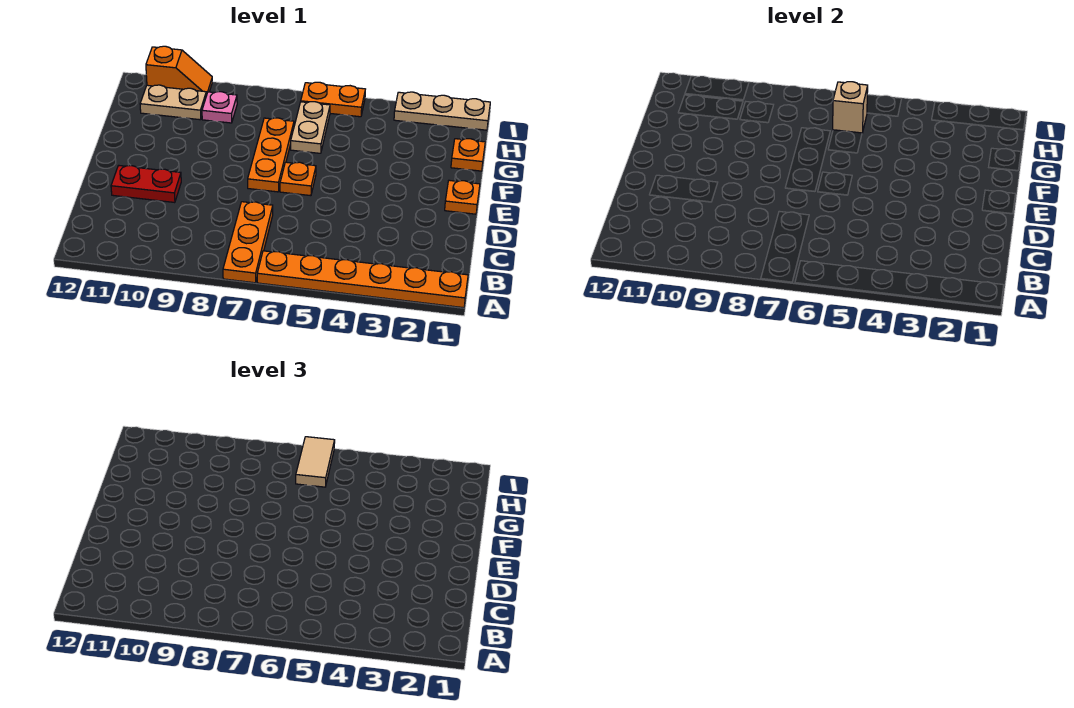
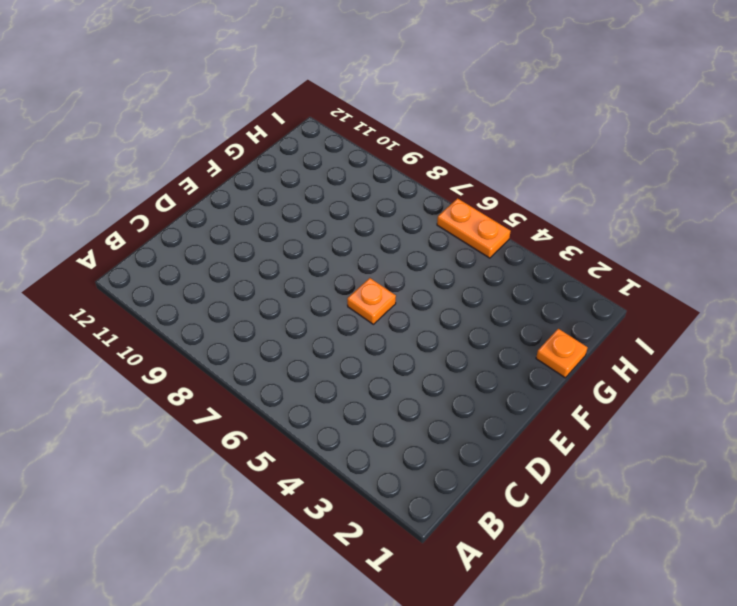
none -> orange 1x6 plate [257,251,468,308]
none -> orange 1x3 plate [223,202,273,283]
none -> red 1x2 plate [111,165,181,203]

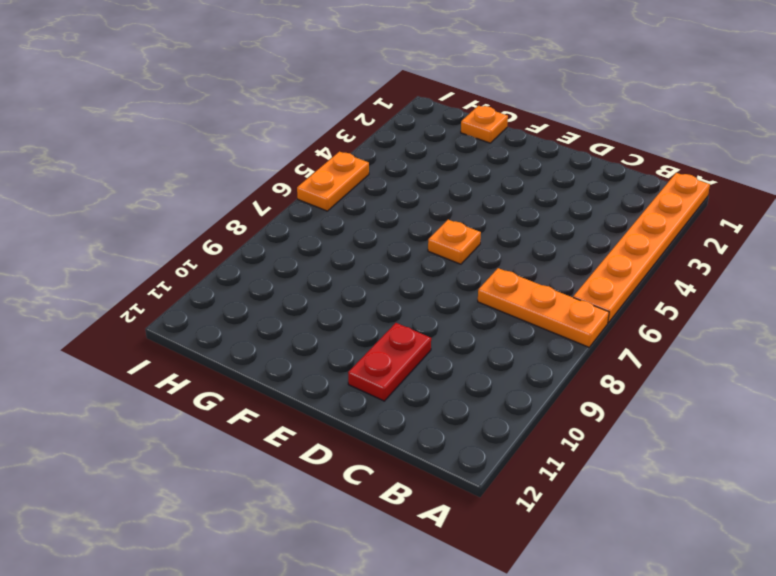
none -> orange 1x1 plate [445,180,480,214]
none -> orange 1x3 plate [248,118,294,192]
none -> tan 1x2 plate [291,102,330,153]

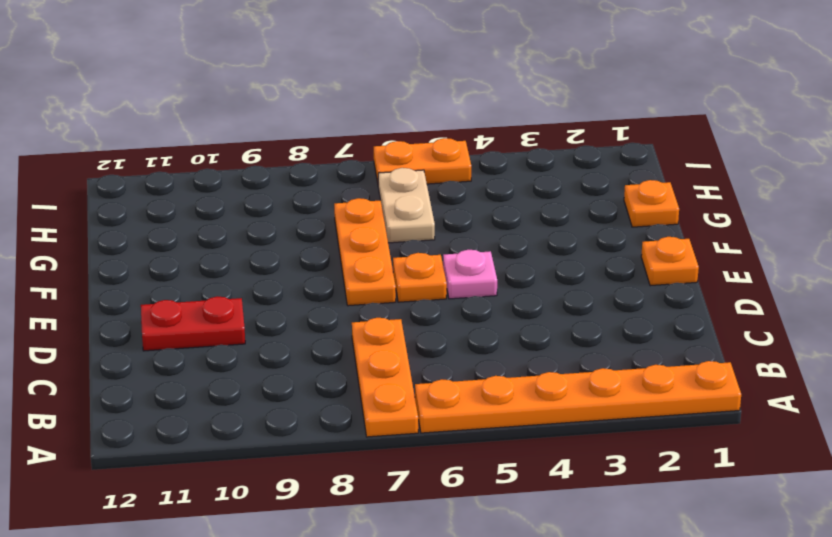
pink 1x1 plate [443,250,497,299] -> pink 1x1 plate moved to [202,92,237,123]
none -> tan 1x2 plate [140,85,206,120]
none -> tan 1x3 plate [394,92,490,130]
none -> orange 1x2 slope [146,46,212,96]

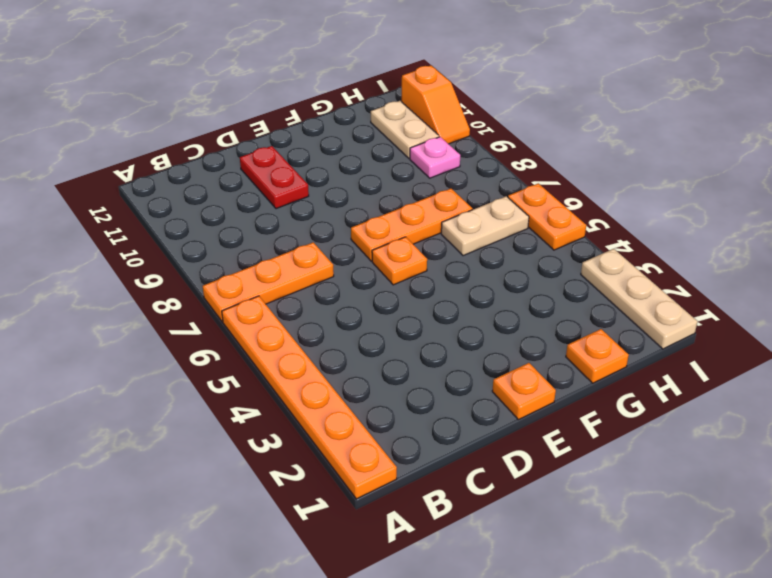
none -> tan 1x1 brick [833,82,868,133]
none -> tan 1x2 tile [296,437,335,487]

